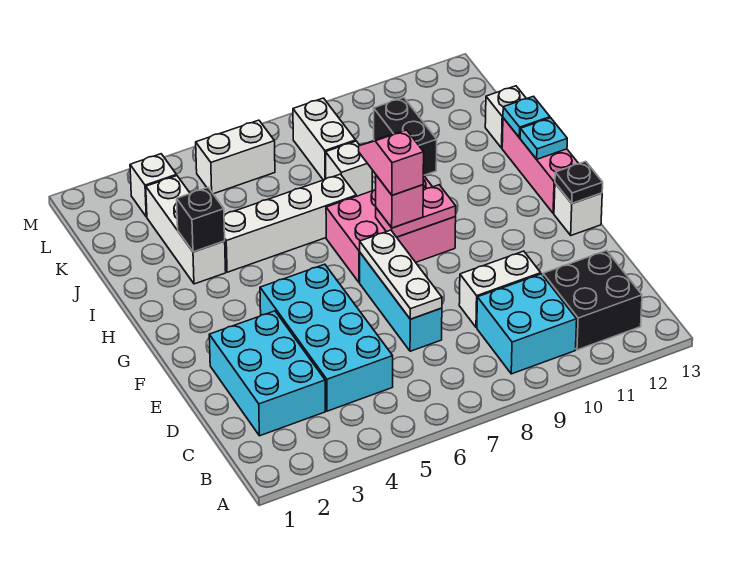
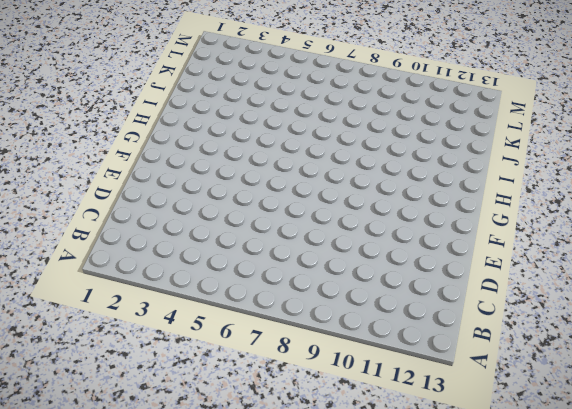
none -> cyan 2x2 brick [477,274,577,374]
none -> black 2x2 brick [543,251,642,350]
none -> cyan 2x3 brick [209,311,325,436]

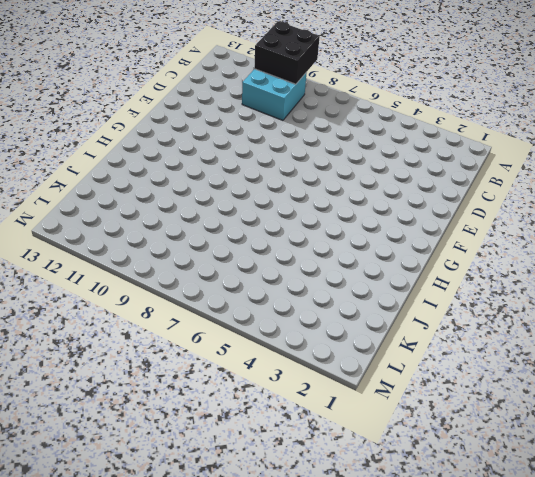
black 2x2 brick [254,21,320,84] -> black 2x2 brick moved to [543,251,642,350]
none -> cyan 2x3 brick [209,311,325,436]
none -> cyan 2x4 brick [260,264,393,411]
none -> cyan 1x3 brick [360,253,442,351]

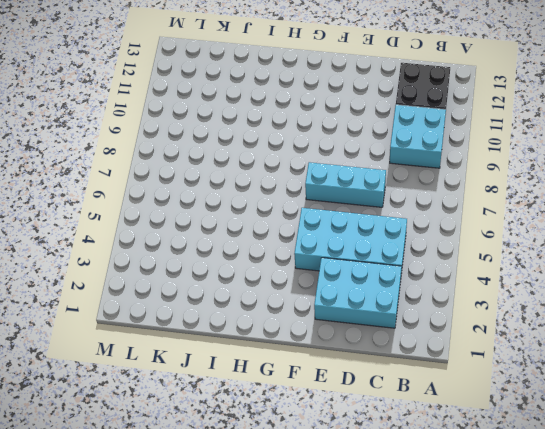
none -> white 1x2 brick [459,251,541,327]
none -> white 1x1 brick [554,183,602,235]
none -> pink 2x3 brick [326,175,456,283]

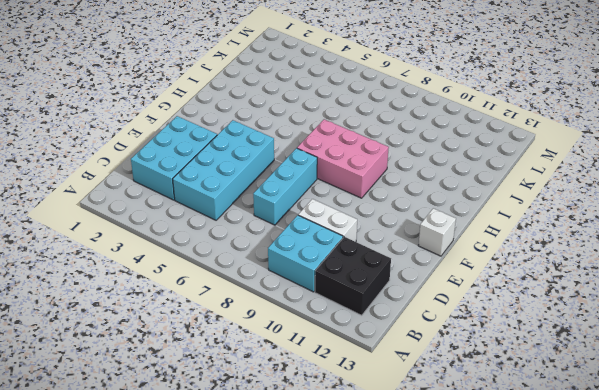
none -> pink 1x3 brick [502,118,579,213]
none -> white 1x3 brick [146,176,226,284]
none -> white 1x4 brick [224,174,356,272]

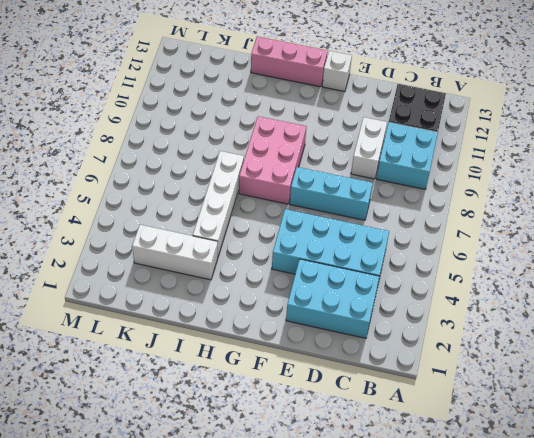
none -> white 1x1 brick [326,141,372,196]
none -> black 1x2 brick [374,98,437,175]
none -> white 1x1 brick [485,86,526,148]

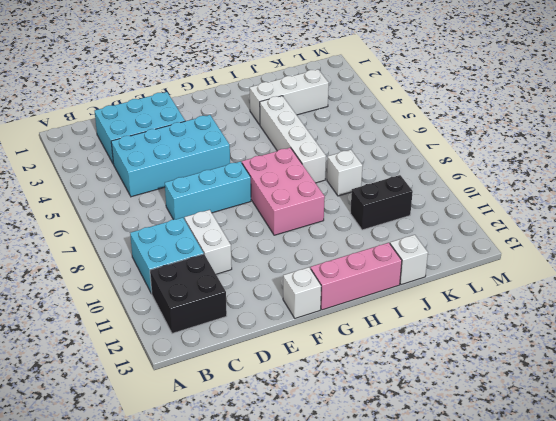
none -> white 1x2 brick [293,98,356,180]
none -> white 1x1 brick [130,154,176,217]
none -> white 1x2 brick [196,120,275,194]

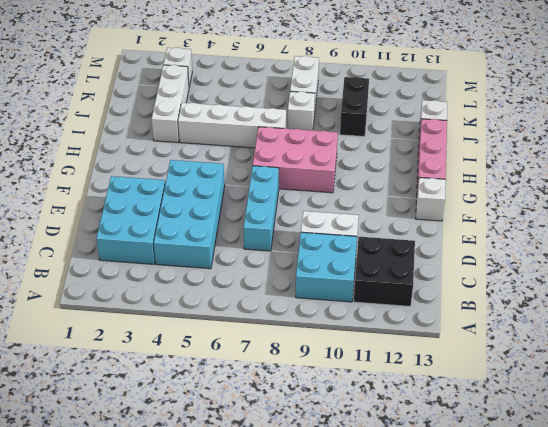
none -> white 1x2 brick [196,120,275,194]
none -> white 1x3 plate [360,230,442,319]
none -> black 1x1 plate [555,161,603,203]

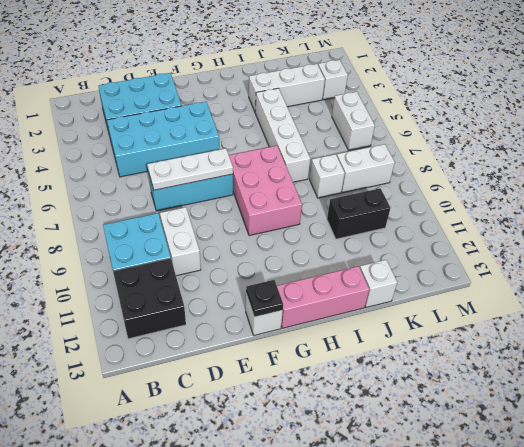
none -> pink 1x2 plate [376,185,456,237]
none -> cyan 1x1 plate [520,118,567,159]
none -> black 1x1 brick [177,188,225,252]

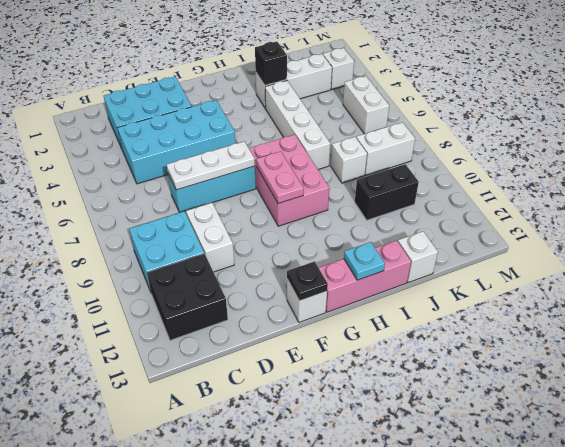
none -> cyan 1x1 plate [503,96,550,138]
none -> pink 1x1 brick [376,175,423,228]
none -> pink 1x2 slope [359,130,424,195]

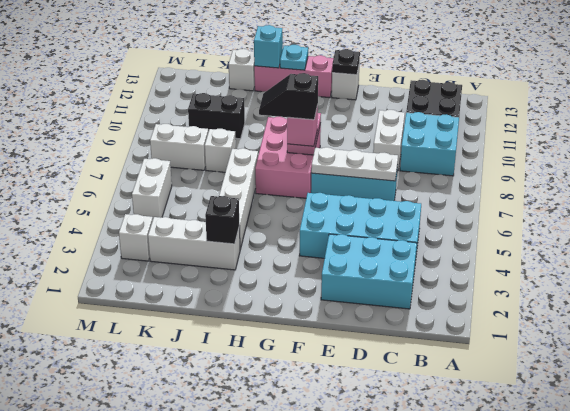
black 1x2 slope [259,73,318,120] -> pink 1x2 slope [359,130,424,195]
cyan 1x1 brick [254,25,283,68] -> cyan 1x1 plate [503,96,550,138]

